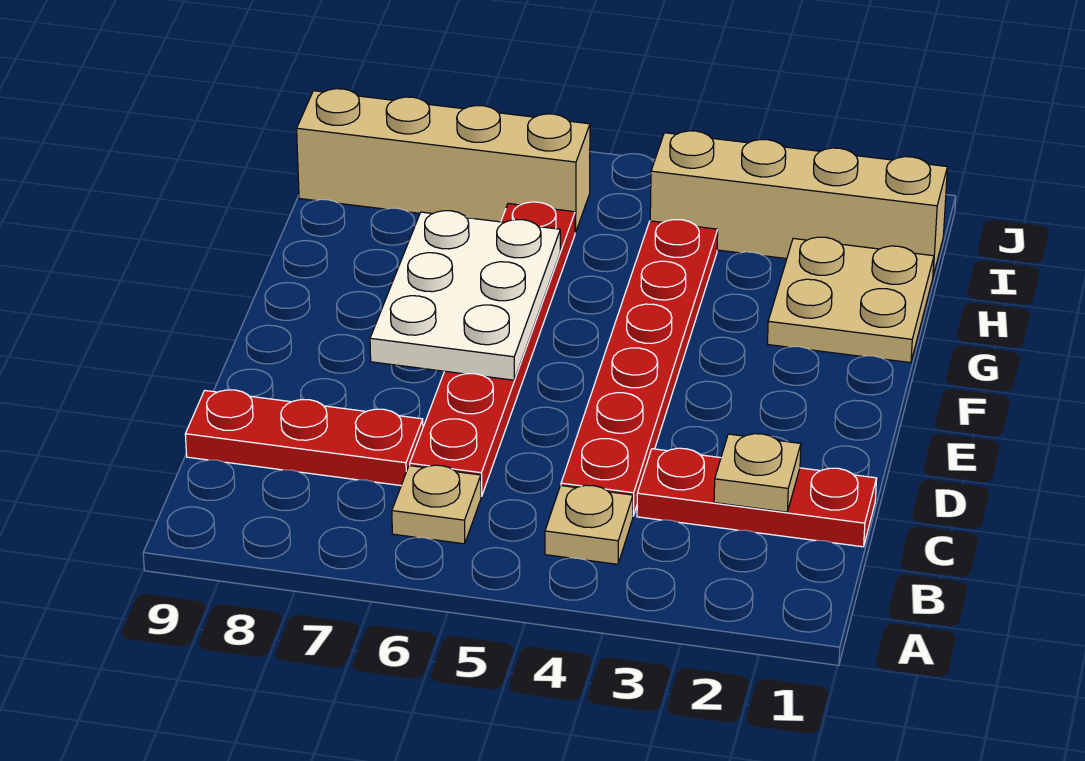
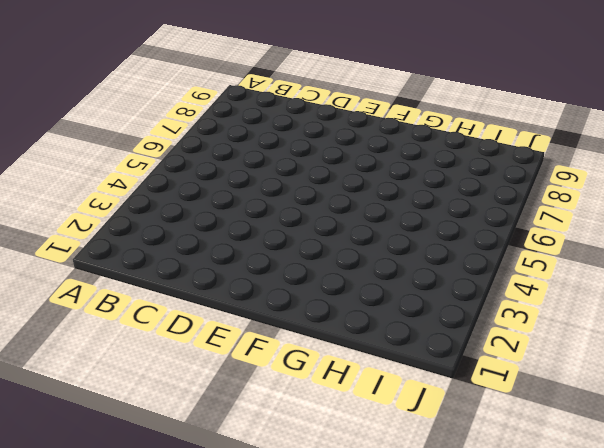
none -> tan 1x1 plate [545,485,633,564]
none -> tan 1x1 plate [392,465,481,544]

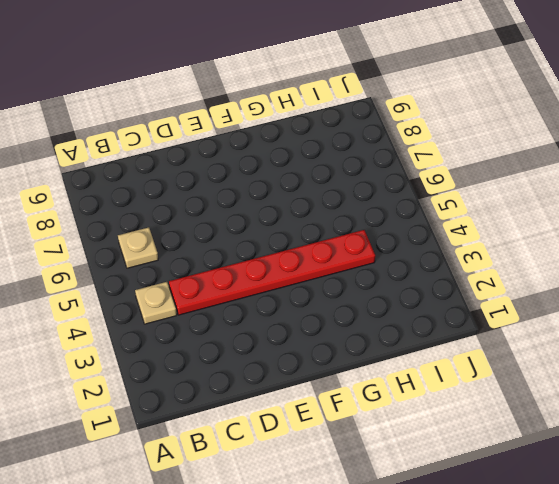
none -> red 1x3 plate [637,448,877,547]
none -> red 1x6 plate [410,202,575,496]

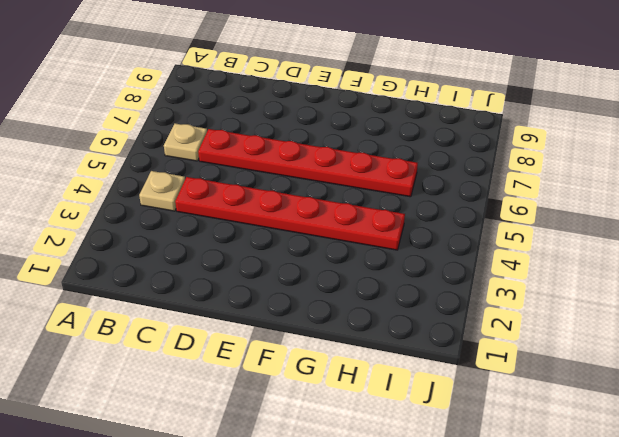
none -> red 1x3 plate [637,448,877,547]
none -> red 1x3 plate [185,390,423,486]

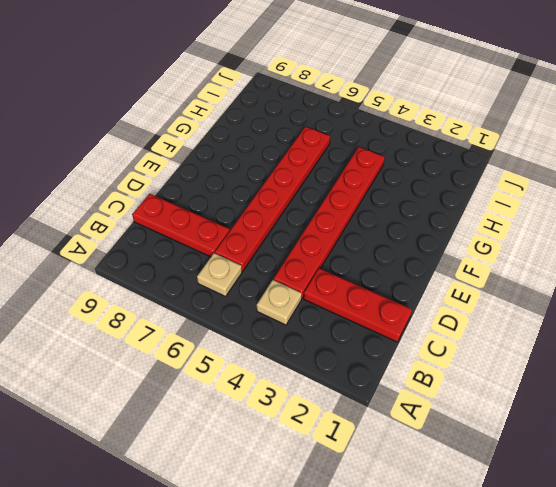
none -> tan 2x2 plate [767,237,934,363]
none -> tan 1x4 brick [650,131,947,275]

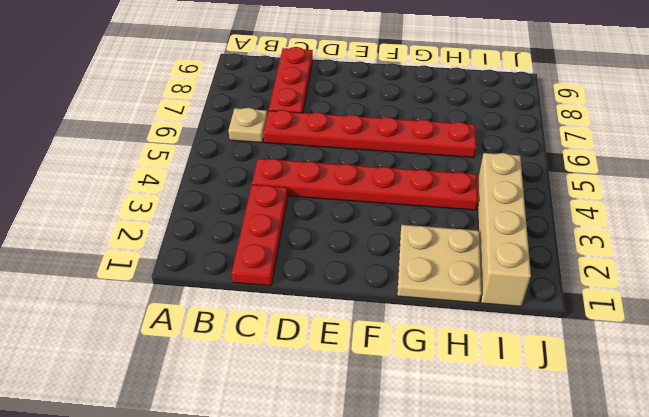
none -> tan 1x1 plate [545,485,633,564]
none -> tan 1x4 brick [297,89,590,233]

